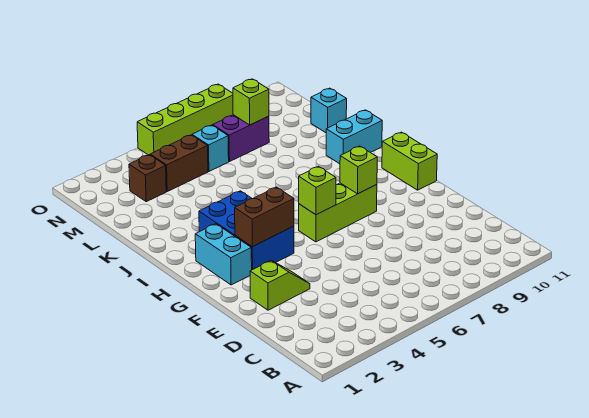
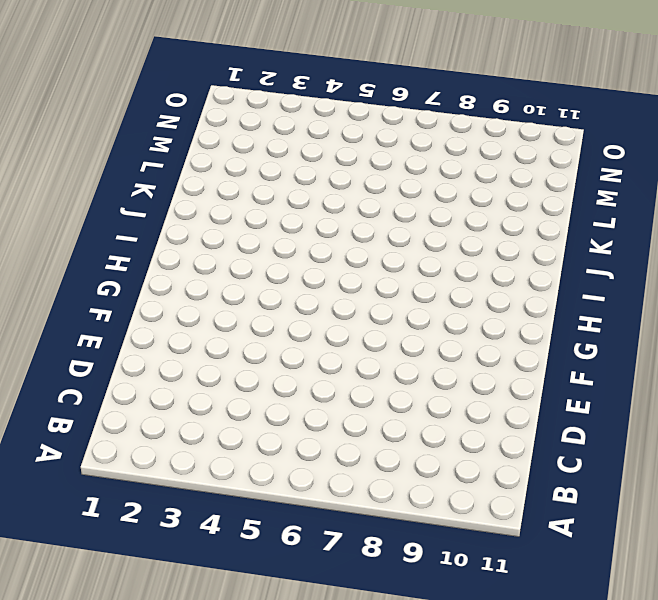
none -> lime 1x2 slope [250,260,310,310]
none -> cyan 1x2 brick [195,224,252,285]
none -> blue 2x3 brick [199,191,294,270]

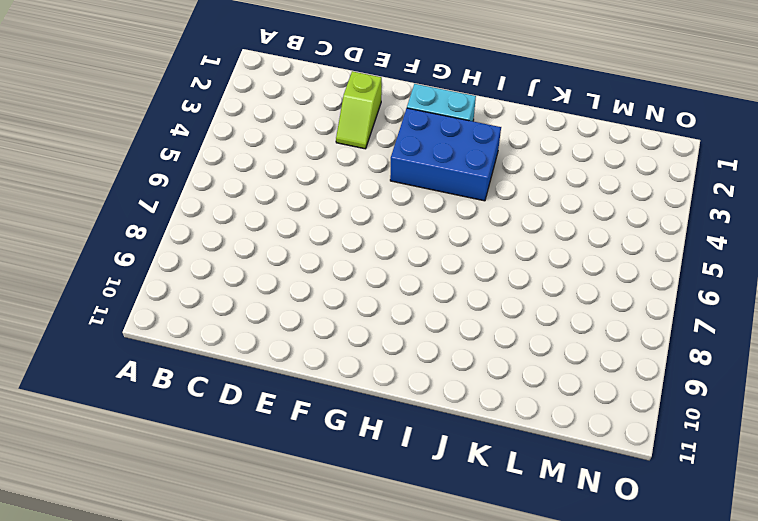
none -> lime 1x3 brick [299,183,377,242]
none -> lime 1x2 brick [382,132,437,190]
none -> cyan 1x2 brick [326,110,382,164]

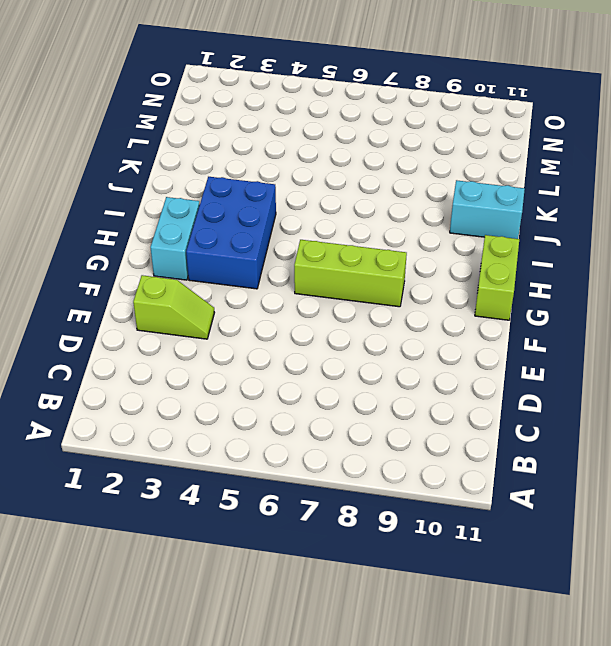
none -> cyan 1x1 brick [311,88,347,133]
none -> brown 1x1 brick [129,155,166,202]
none -> brown 1x2 brick [150,135,208,191]

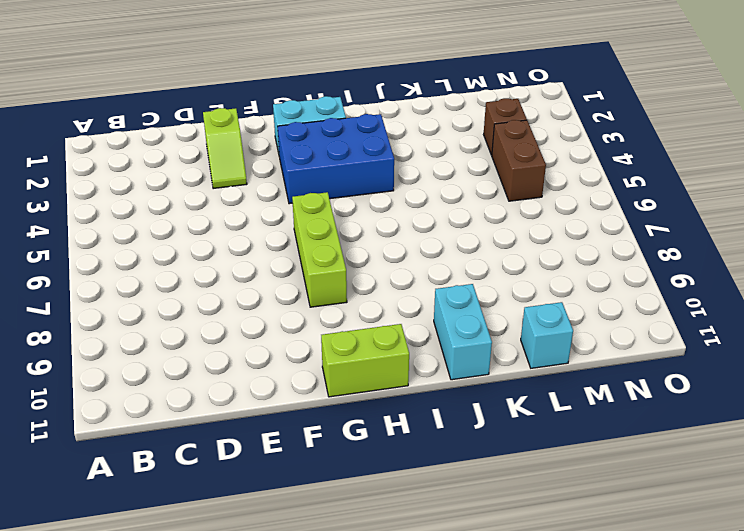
none -> cyan 1x1 brick [192,125,229,171]
none -> purple 1x2 brick [213,115,269,161]
none -> lime 1x4 brick [137,84,233,155]

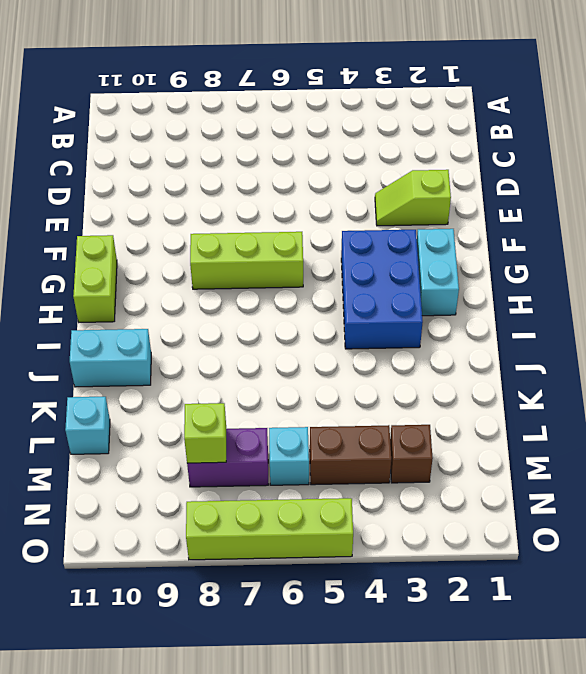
none -> brown 1x2 brick [235,187,294,247]
none -> lime 1x1 brick [299,166,336,215]
none -> lime 1x1 brick [340,146,377,194]

